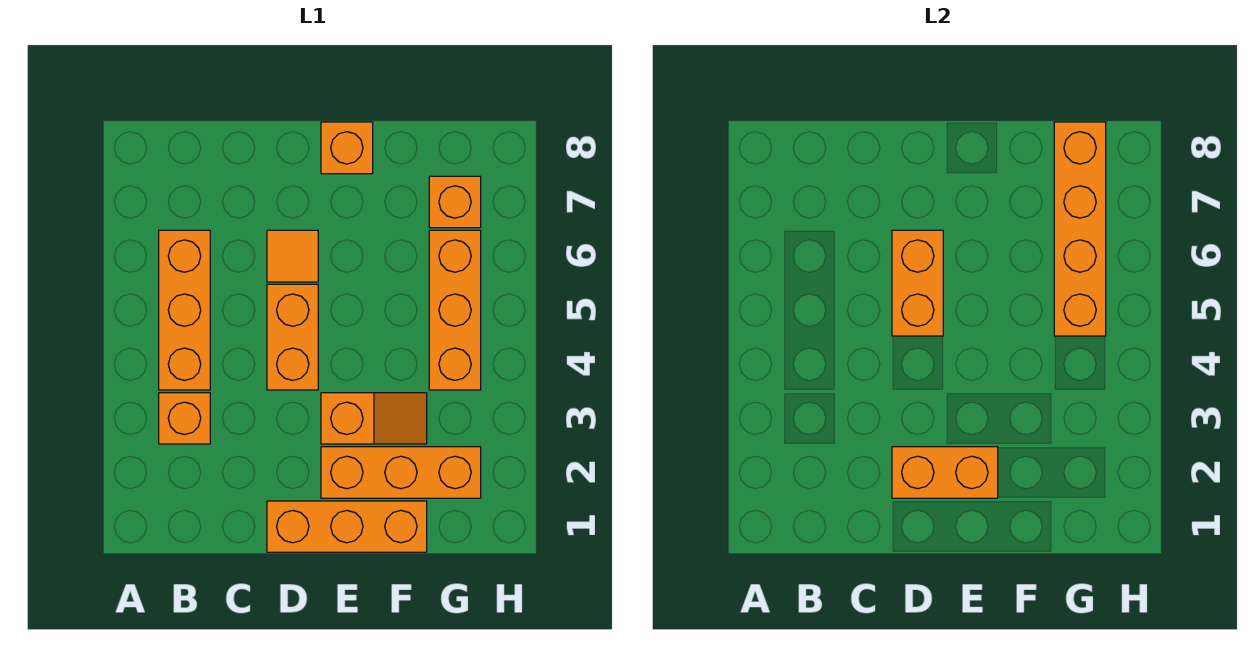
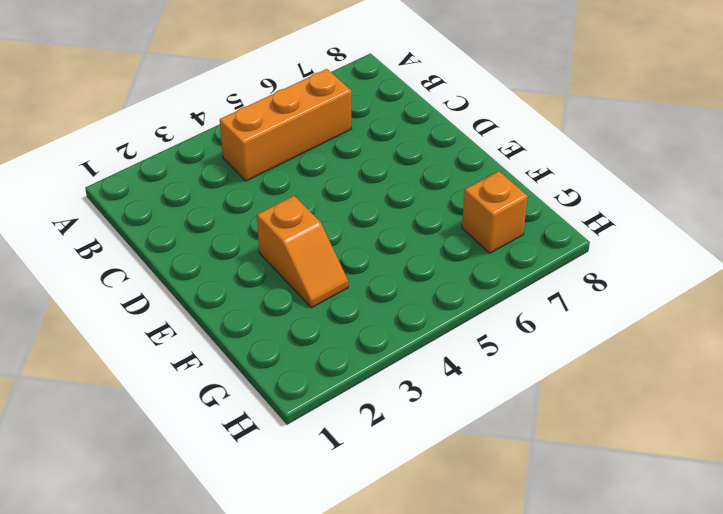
none -> orange 1x1 brick [159,393,210,444]
none -> orange 1x3 brick [267,501,427,552]
none -> orange 1x2 brick [267,284,318,390]

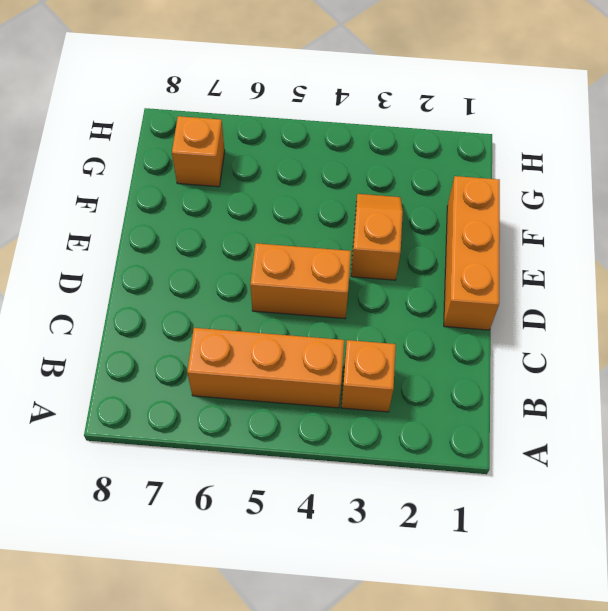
none -> orange 1x1 tile [267,230,318,282]
none -> orange 1x3 brick [321,447,481,498]
none -> orange 1x1 brick [321,122,373,174]

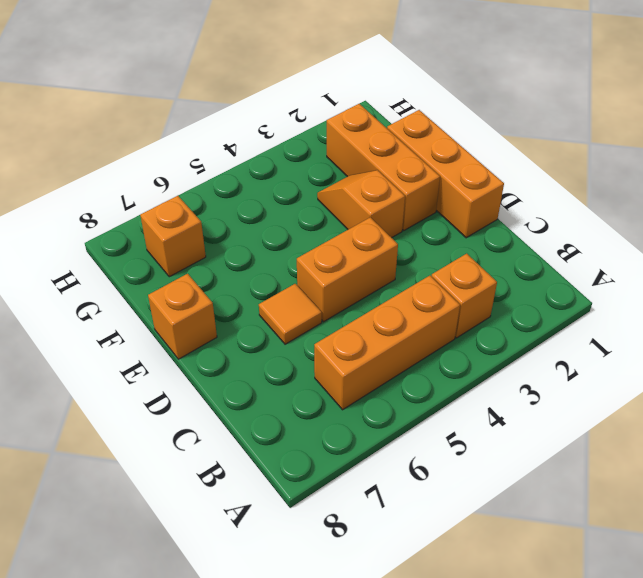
none -> orange 1x3 brick [429,230,481,390]
none -> orange 1x2 brick [892,447,998,498]
none -> orange 1x2 brick [892,230,943,336]

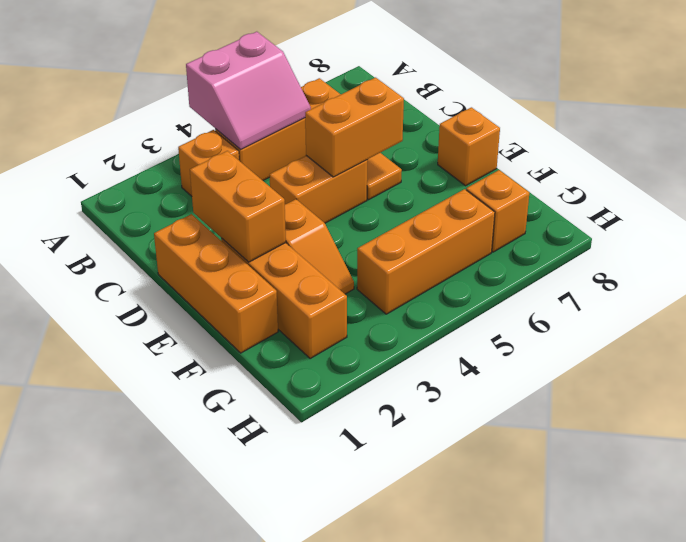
pink 2x2 slope [186,32,311,150] -> none
none -> orange 1x4 brick [1054,122,1106,336]

